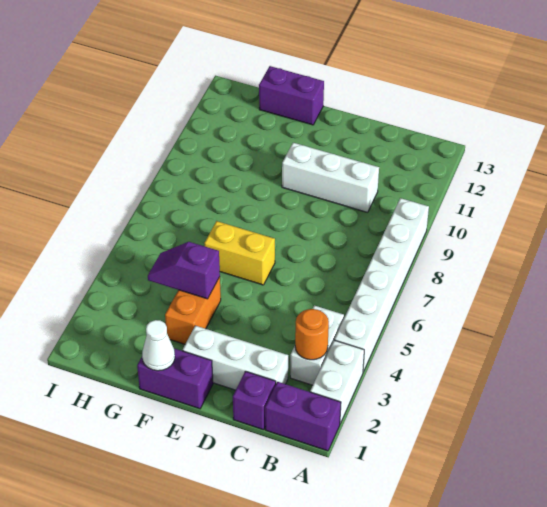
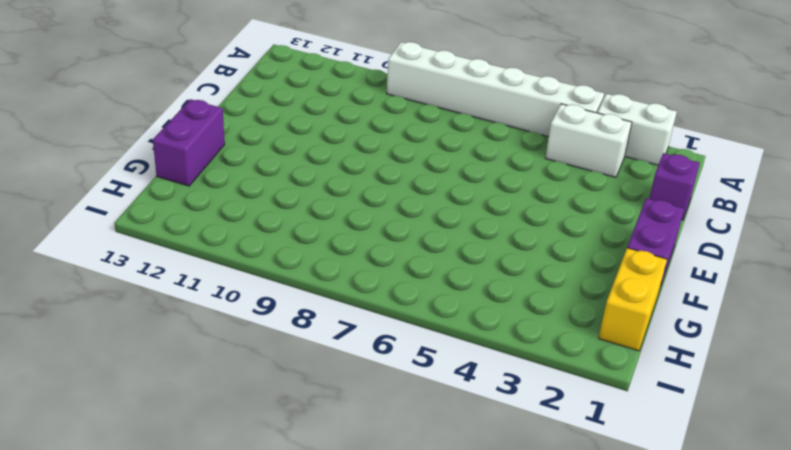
yellow 1x2 brick [599,248,667,351] -> yellow 1x2 brick moved to [204,221,275,285]
none -> purple 1x2 brick [265,382,341,451]
none -> white 1x3 brick [183,326,288,390]
none -> white 1x3 brick [282,143,379,212]

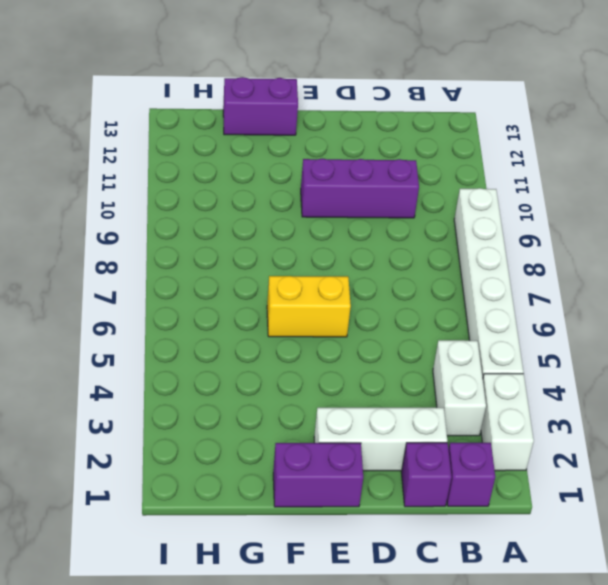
purple 1x1 brick [447,443,495,506] -> purple 1x2 brick [265,382,341,451]
purple 1x3 brick [301,158,419,218] -> white 1x3 brick [282,143,379,212]
none -> orange 1x2 brick [165,277,221,344]
none -> orange 1x1 round brick [295,309,329,360]
none -> white 1x1 cone [142,320,175,371]

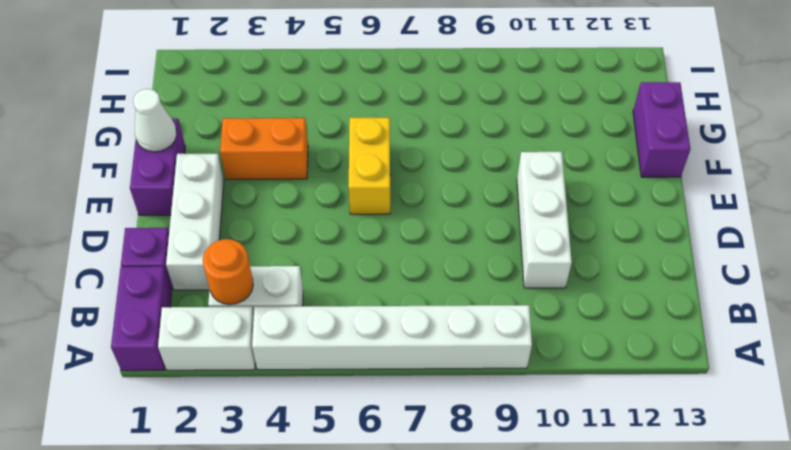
none -> purple 1x2 slope [148,242,220,299]

